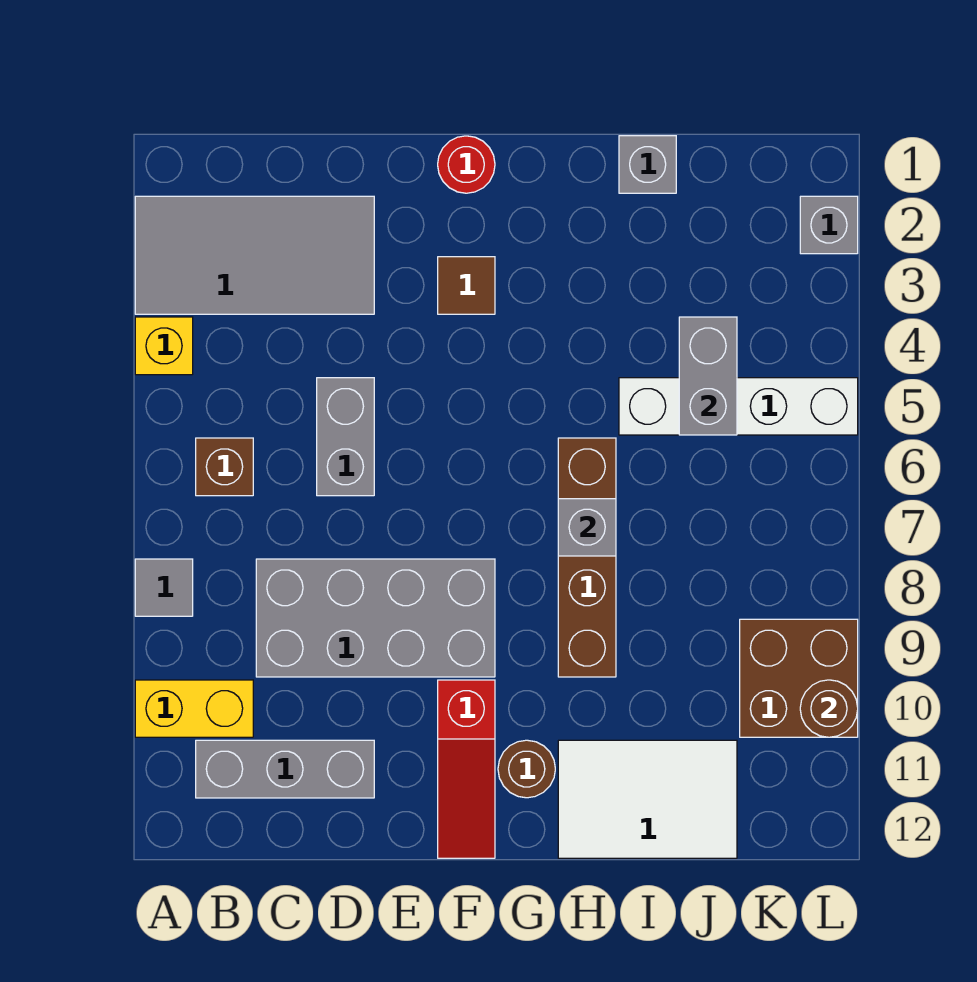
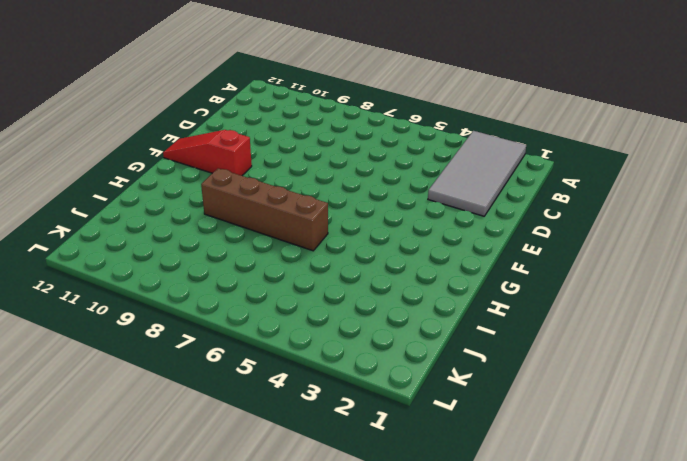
none -> yellow 1x1 brick [135,317,193,375]
none -> grey 1x1 tile [135,559,193,616]
none -> yellow 1x2 brick [135,680,253,737]

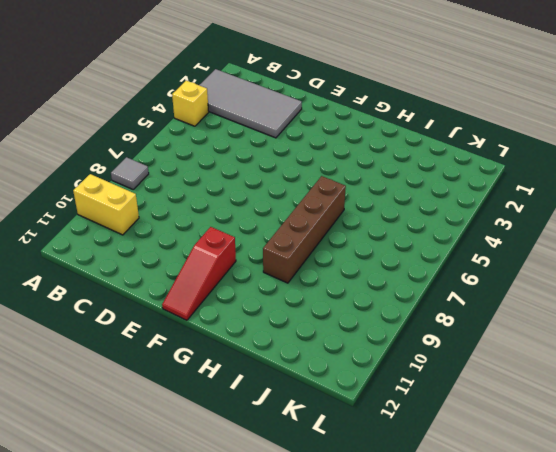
none -> brown 1x1 brick [196,438,253,496]
none -> grey 1x3 brick [196,740,374,798]
none -> grey 2x4 brick [256,559,495,677]

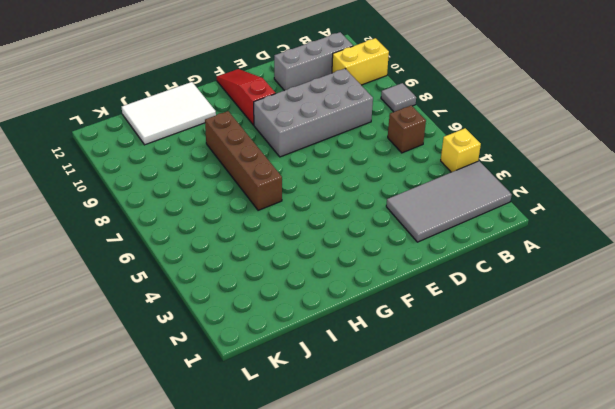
none -> grey 1x2 brick [317,378,374,496]
none -> red 1x1 round brick [438,136,495,193]
none -> brown 1x1 tile [438,257,495,314]

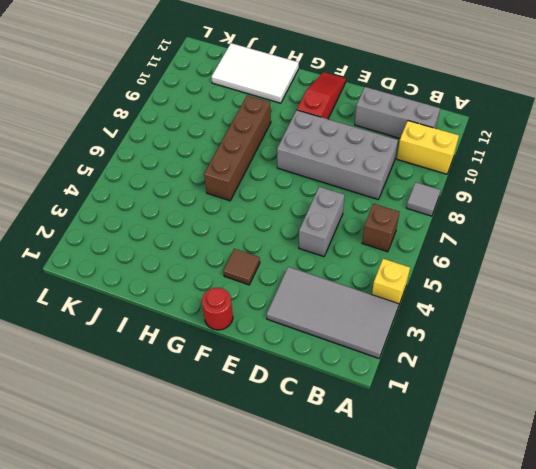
none -> brown 1x1 round brick [498,740,555,798]
none -> grey 1x1 brick [619,136,676,193]
none -> white 1x4 brick [619,378,858,435]

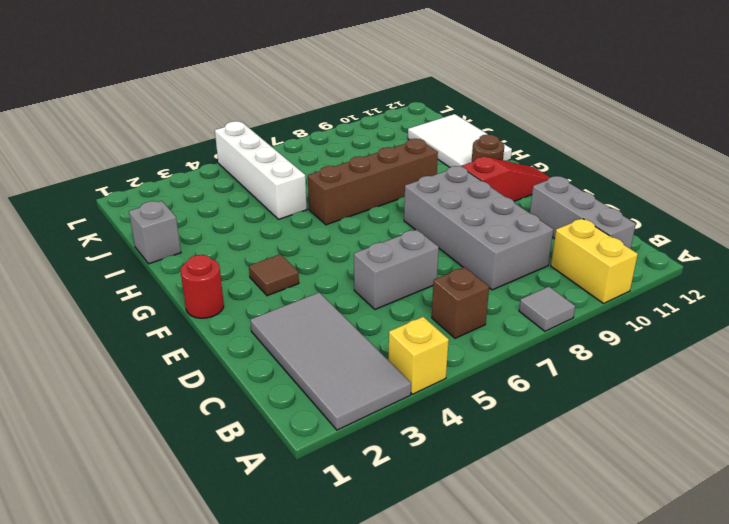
none -> brown 2x2 brick [740,619,858,737]
none -> grey 1x1 brick [800,196,858,254]
none -> grey 1x1 brick [558,499,616,556]

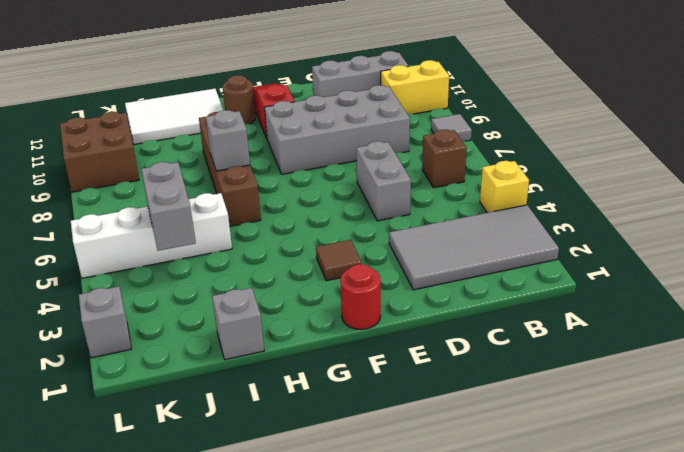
none -> brown 1x1 round brick [800,680,858,737]

